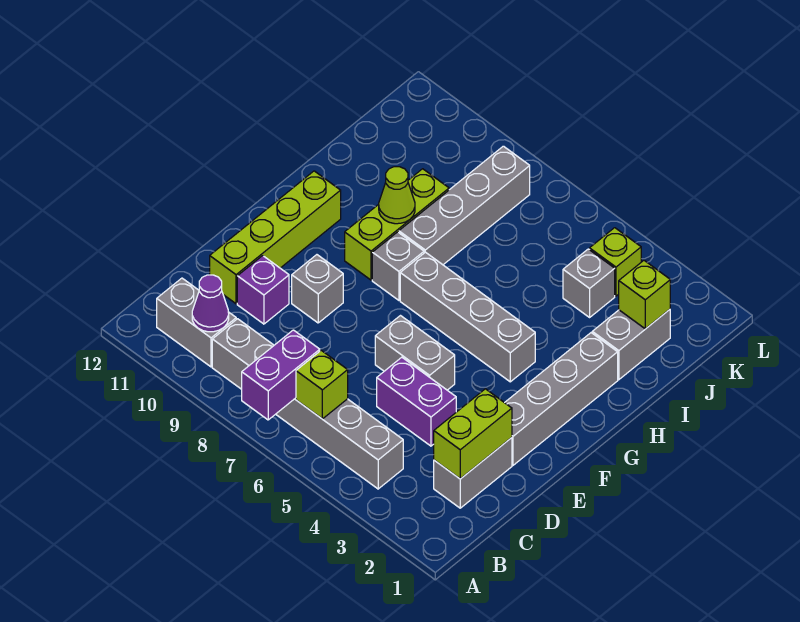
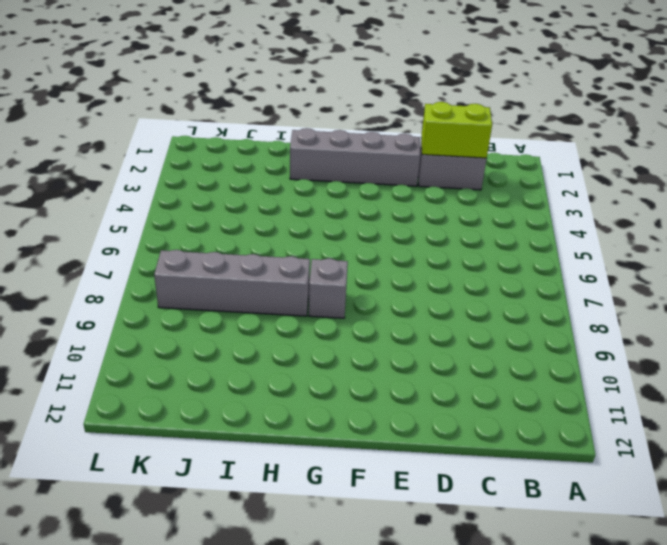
none -> grey 1x6 brick [212,319,403,489]
none -> grey 1x2 brick [157,278,236,367]
none -> purple 1x2 brick [377,357,456,446]

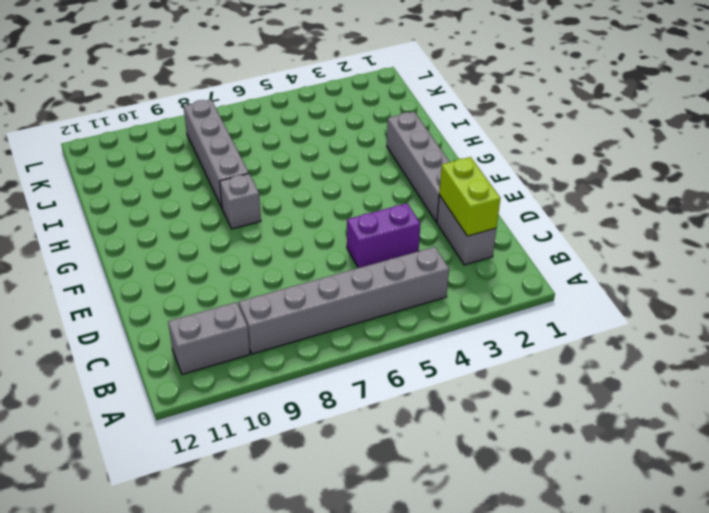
none -> purple 1x1 brick [237,256,289,324]
none -> lime 1x4 brick [210,171,341,304]
none -> grey 1x2 brick [375,316,455,390]

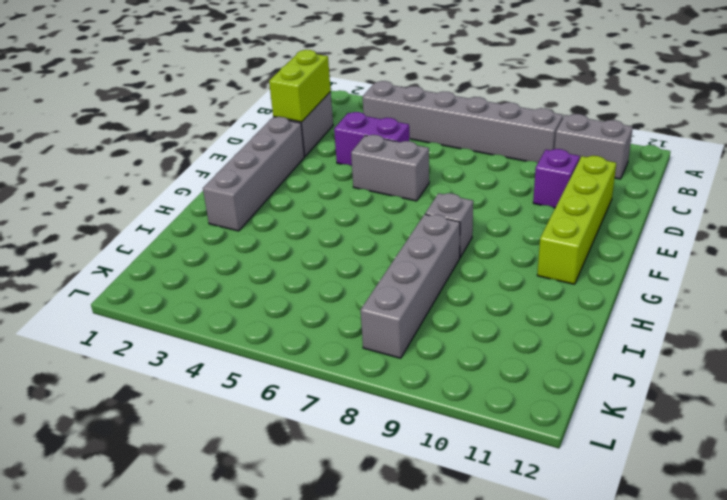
none -> grey 1x1 brick [292,255,343,323]
none -> grey 1x4 brick [400,252,535,382]
none -> lime 1x3 brick [345,169,449,280]

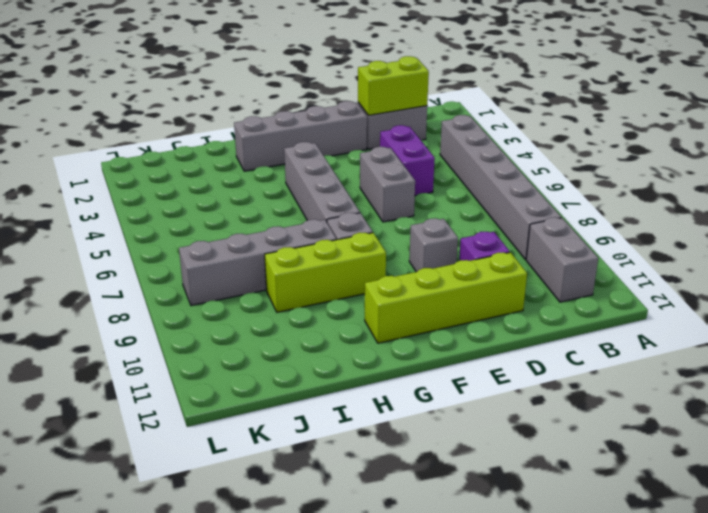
none -> grey 1x2 brick [592,309,670,380]
none -> grey 1x1 brick [563,249,615,317]
none -> lime 1x1 brick [590,228,641,296]

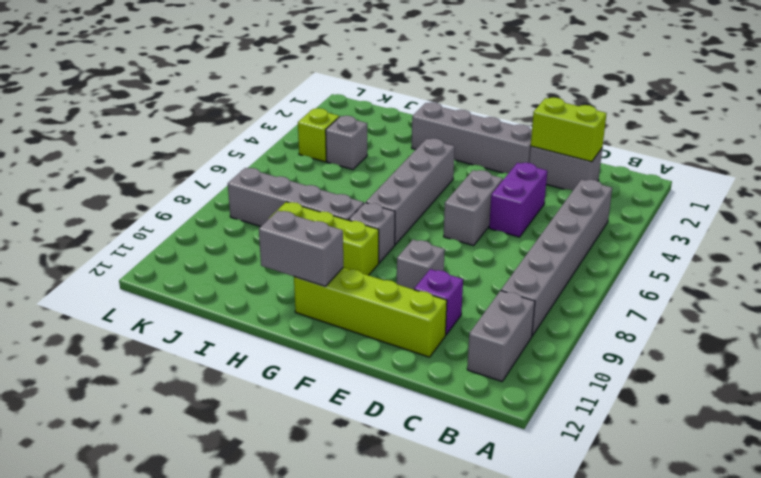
grey 1x2 brick [259,211,343,286] -> grey 1x2 brick moved to [592,309,670,380]
none -> purple 1x2 brick [242,330,320,420]
none -> lime 1x1 brick [296,350,348,419]
none -> purple 1x1 cone [192,275,229,332]

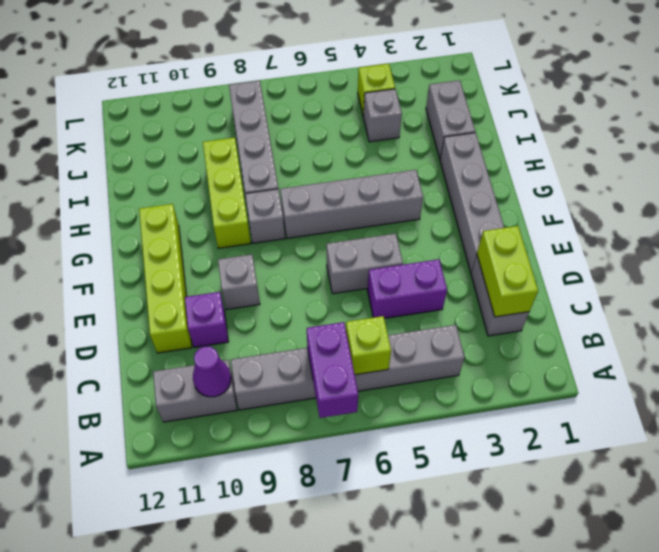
none -> lime 1x1 cone [379,167,415,224]
none -> lime 1x1 brick [619,261,670,329]

